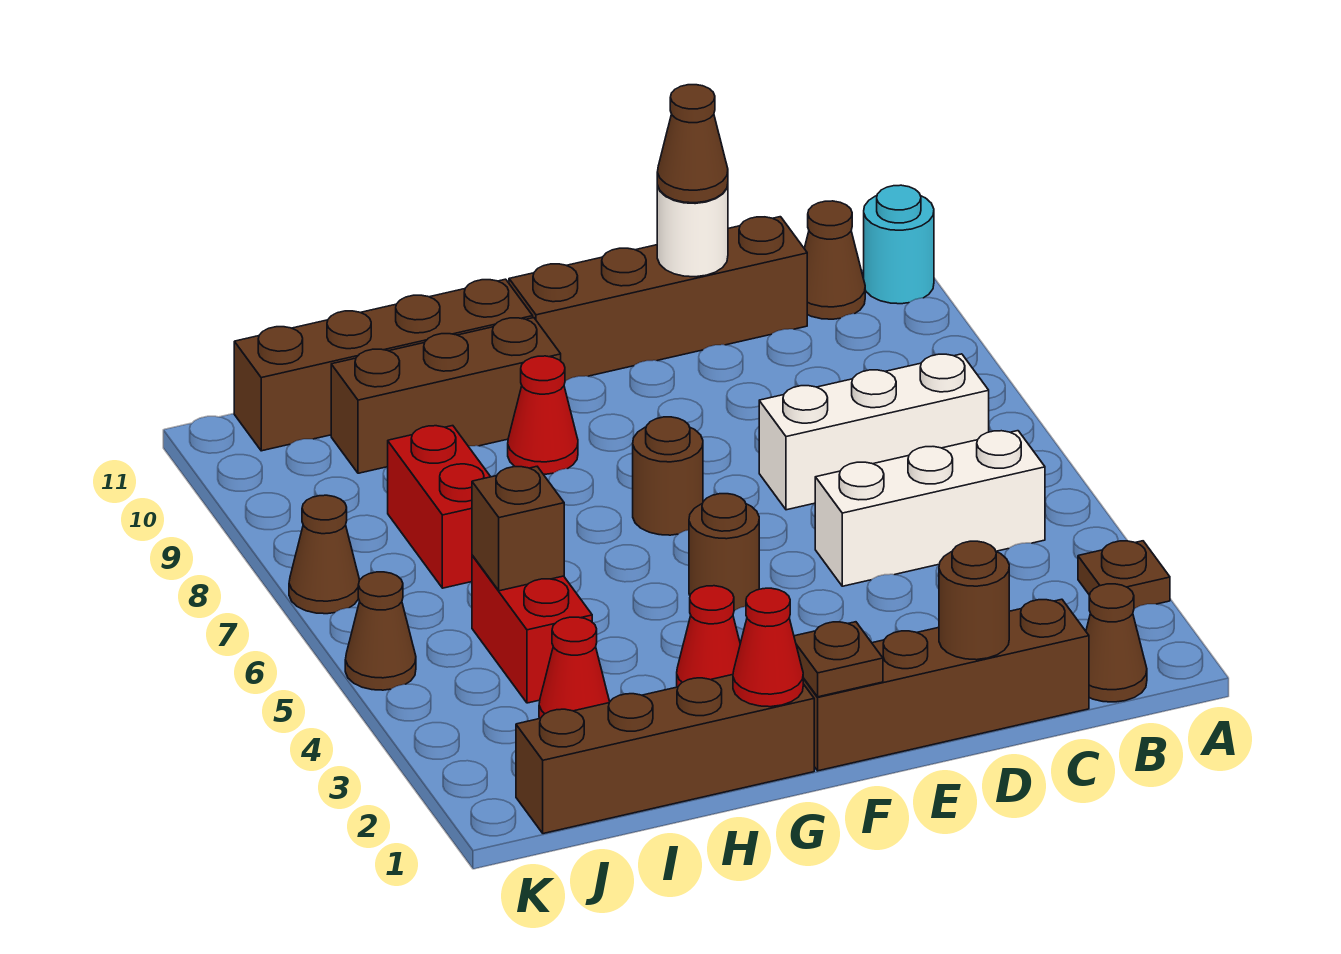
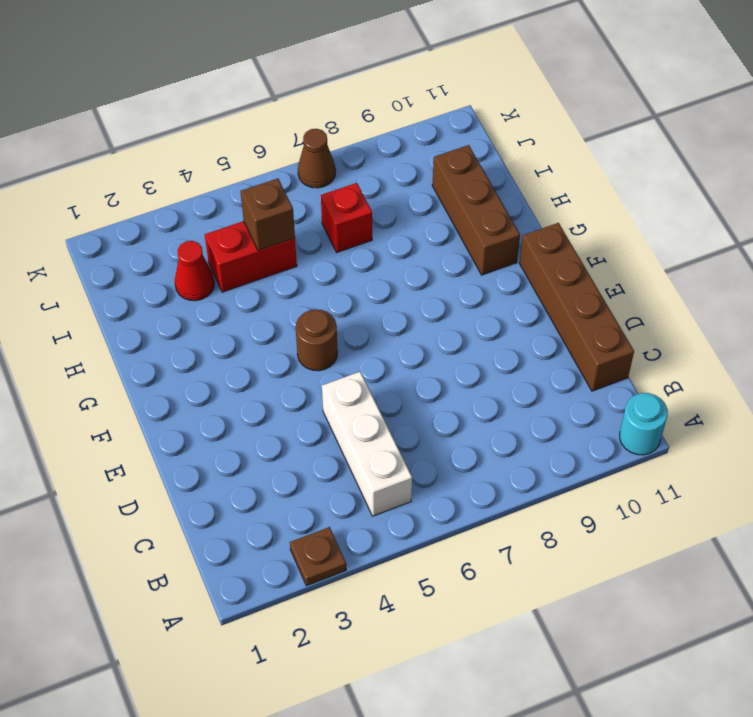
red 1x1 brick [321,183,372,252] -> red 1x2 brick [388,426,490,588]
none -> brown 1x1 cone [1086,584,1147,702]
none -> white 1x3 brick [759,354,989,510]
none -> brown 1x1 cone [804,201,865,319]

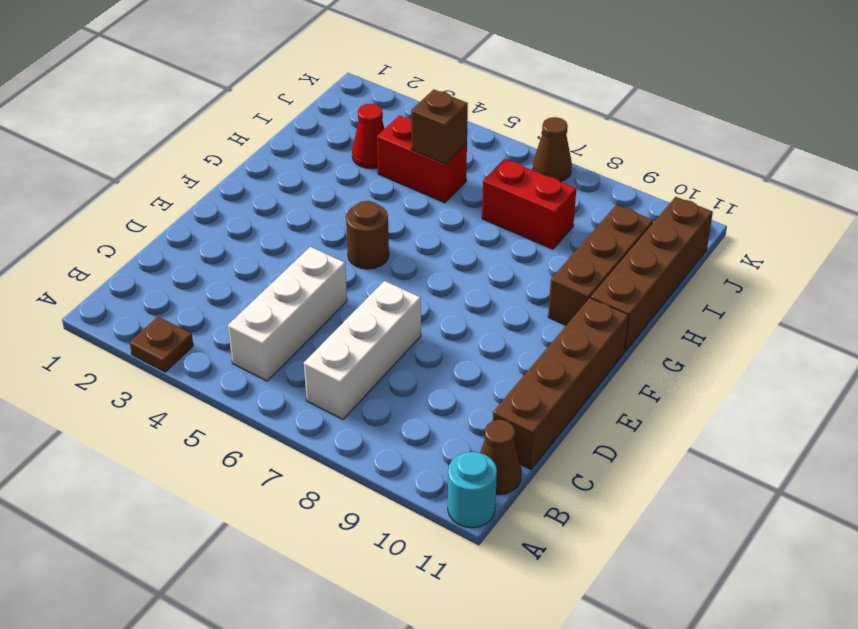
none -> brown 1x1 cone [1086,584,1147,702]
none -> brown 1x4 brick [803,599,1089,771]
none -> brown 1x1 round brick [633,417,703,535]

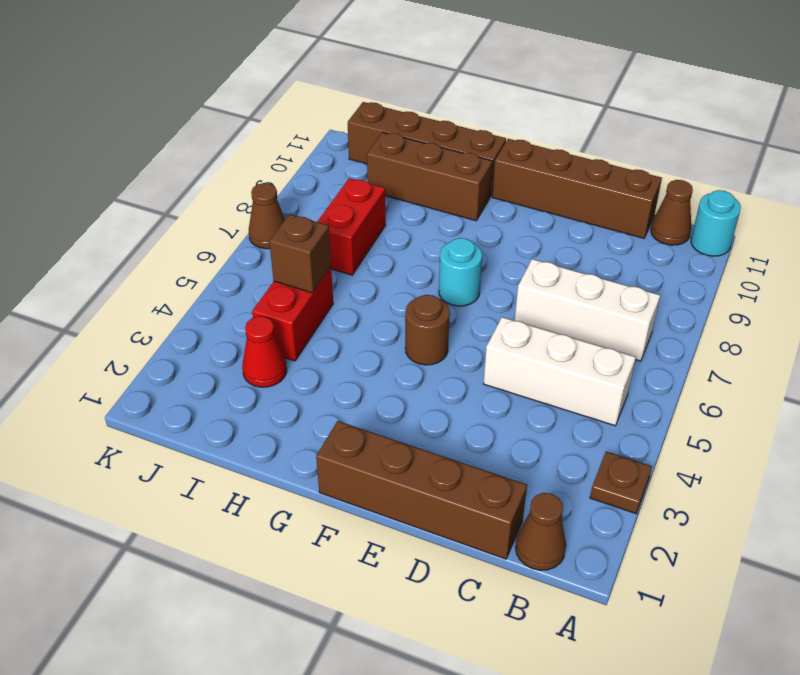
cyan 1x1 round brick [439,238,482,306] -> brown 1x1 round brick [633,417,703,535]
none -> brown 1x4 brick [516,675,814,834]
none -> red 1x1 cone [677,586,740,687]
none -> red 1x1 cone [508,356,578,474]

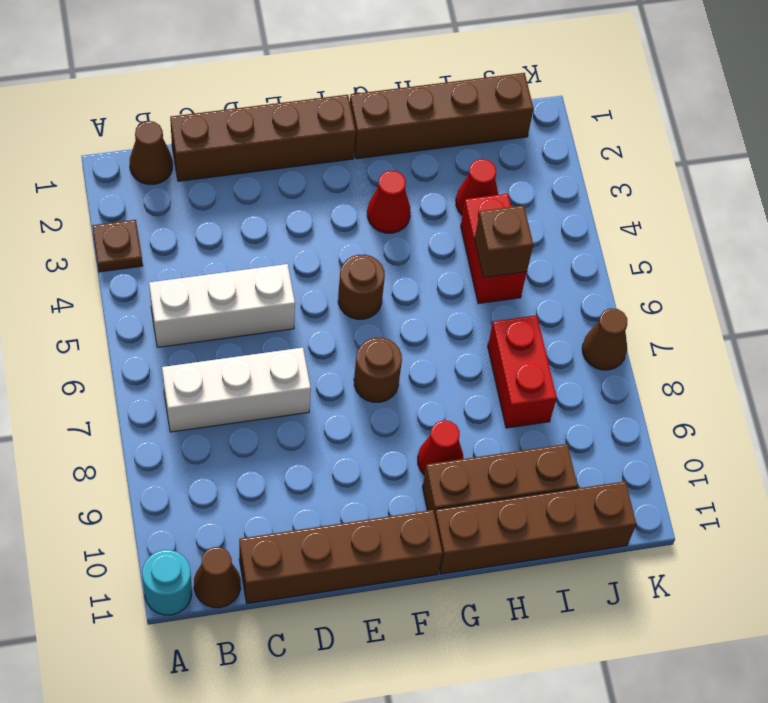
none -> brown 1x1 cone [345,572,416,690]
none -> brown 1x1 round brick [939,541,1009,660]
none -> white 1x1 round brick [657,185,728,277]

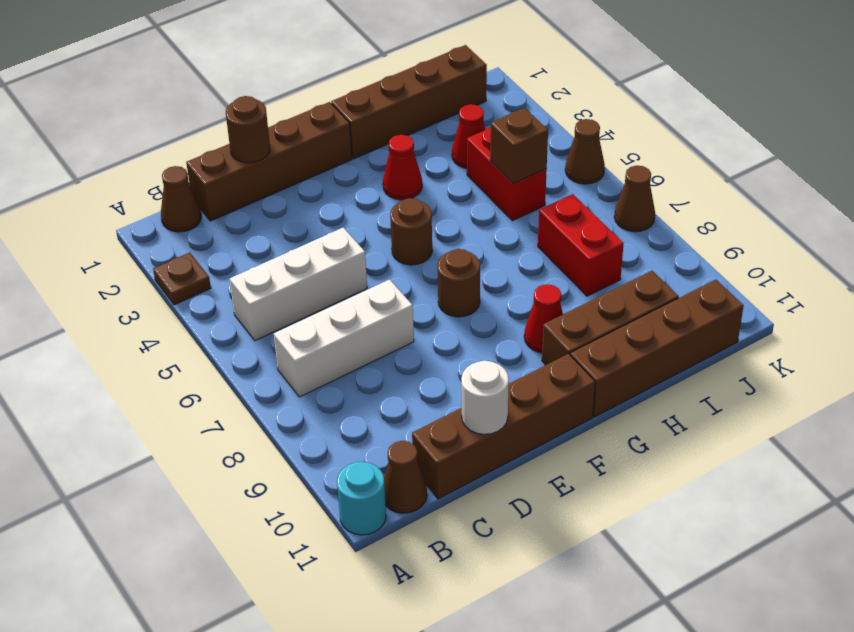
none -> brown 1x1 plate [794,622,883,697]
none -> red 1x1 cone [733,588,803,707]
none -> brown 1x1 cone [657,85,728,203]

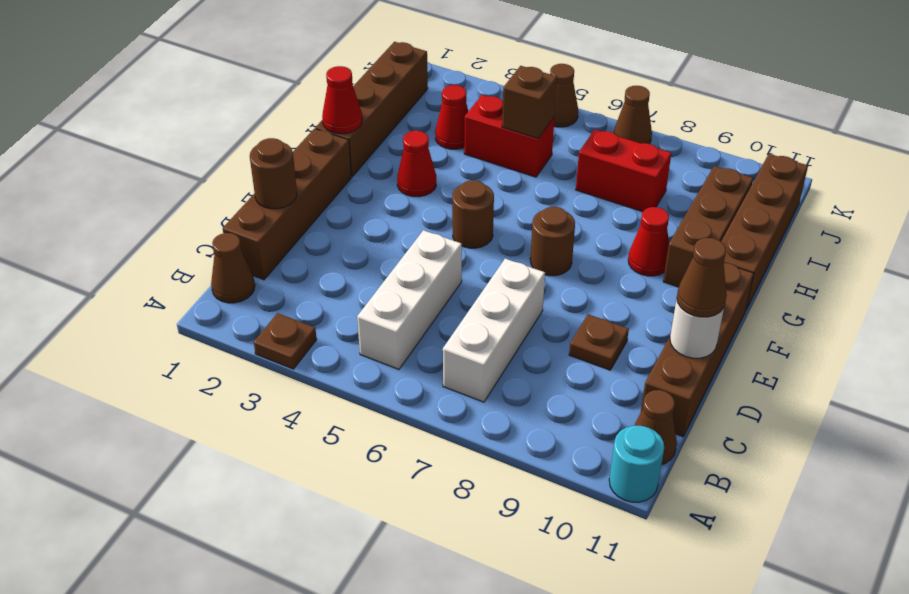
brown 1x1 plate [569,314,629,370] -> brown 1x1 plate moved to [794,622,883,697]

